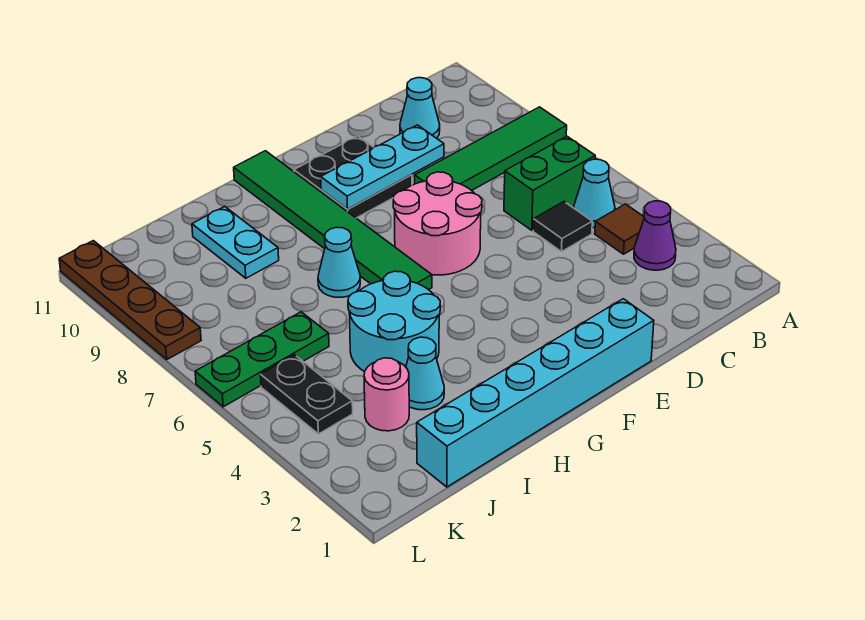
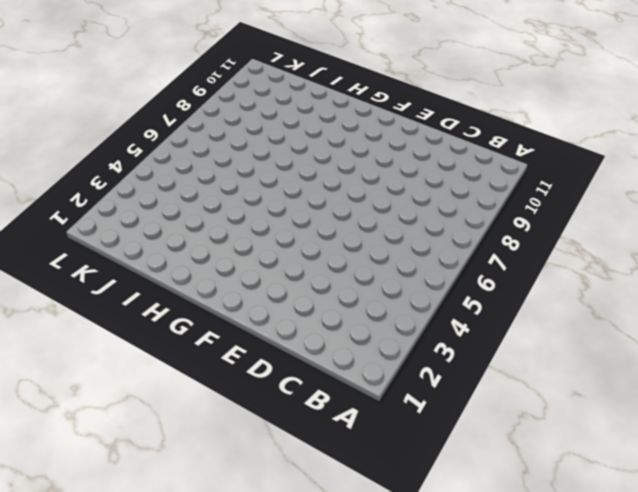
none -> green 1x4 tile [415,107,567,191]
none -> purple 1x1 cone [634,201,676,270]
none -> brown 1x1 tile [595,204,644,254]

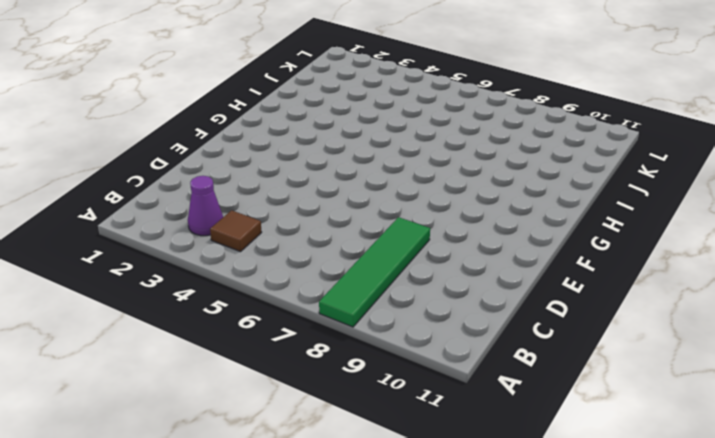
none -> cyan 1x1 cone [574,159,615,228]
none -> green 1x2 brick [504,136,595,230]
none -> black 1x1 tile [533,202,592,252]

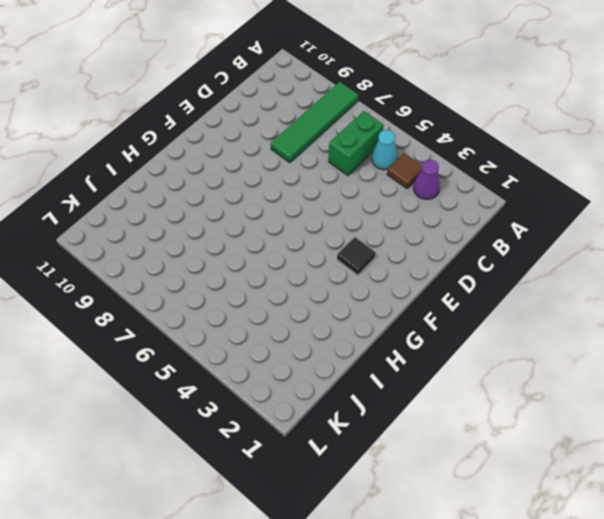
black 1x1 tile [337,237,376,275] -> black 1x1 tile moved to [533,202,592,252]
none -> cyan 1x1 cone [400,78,440,138]
none -> cyan 1x6 brick [417,299,654,487]
none -> pink 2x2 round brick [393,172,482,275]

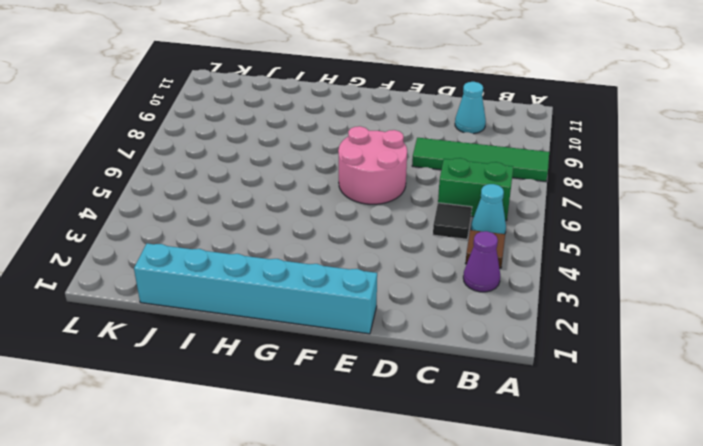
none -> black 2x2 plate [294,136,412,218]
none -> green 1x6 tile [234,151,432,290]
none -> cyan 2x2 round brick [348,271,440,372]

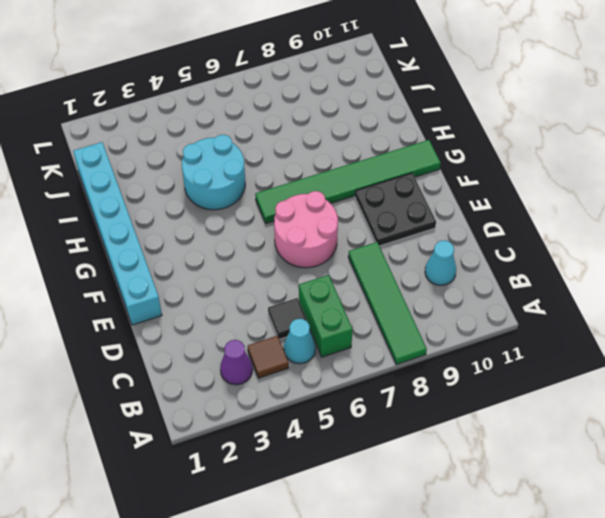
none -> cyan 1x1 cone [318,227,360,297]
none -> cyan 1x1 cone [406,337,444,410]
none -> cyan 1x2 plate [192,206,279,278]

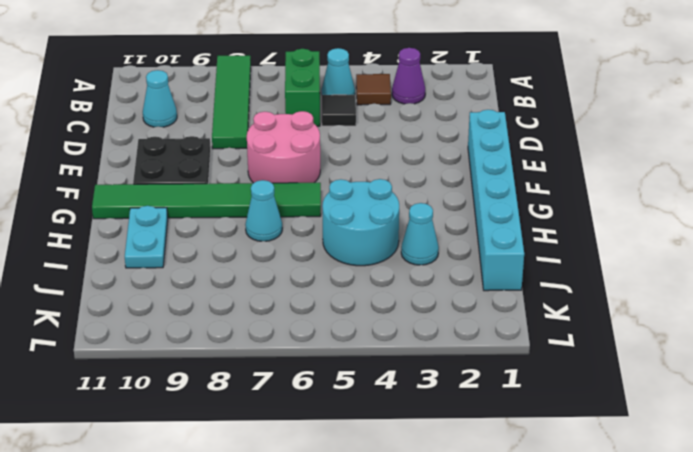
cyan 1x2 plate [125,206,168,268] -> cyan 1x2 plate turned to [192,206,279,278]
none -> pink 1x1 round brick [364,358,409,431]
none -> green 1x3 plate [195,312,329,407]
none -> black 1x2 plate [260,355,353,434]

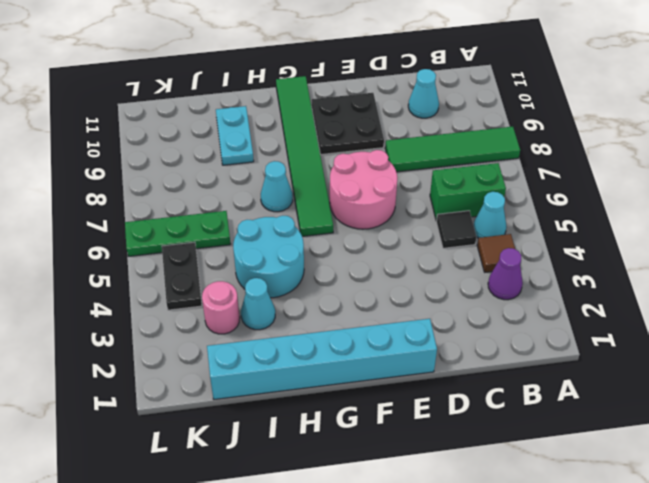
none -> brown 1x4 plate [59,241,201,359]
none -> cyan 1x3 plate [321,125,444,209]

